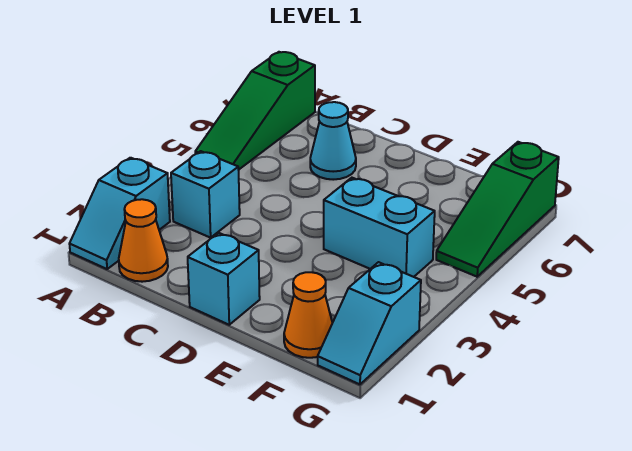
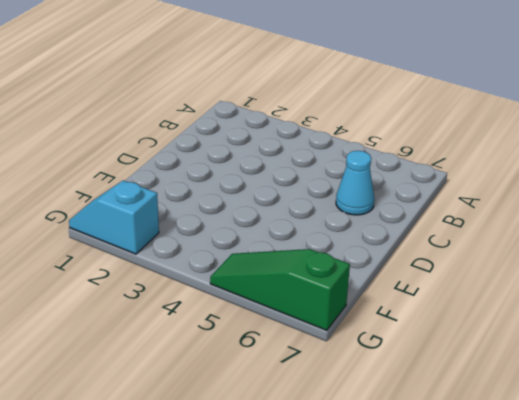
none -> cyan 1x2 slope [70,158,170,269]
none -> green 1x3 slope [195,52,315,170]

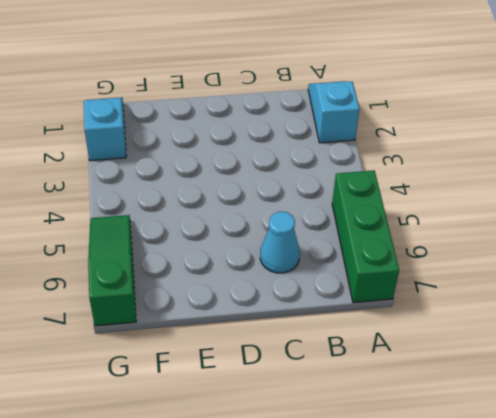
green 1x3 brick [332,170,399,303] -> green 1x3 slope [195,52,315,170]
none -> orange 1x1 cone [119,199,168,282]
none -> cyan 1x1 brick [171,151,240,238]

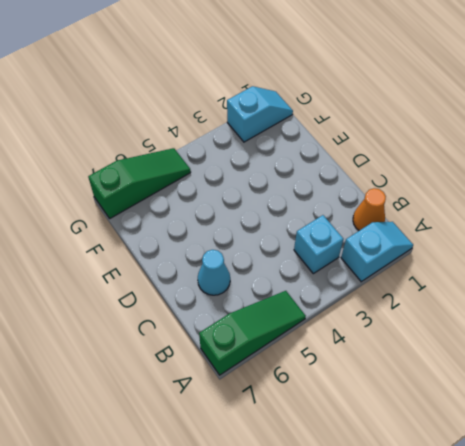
none -> cyan 1x1 brick [188,233,260,325]
none -> cyan 1x2 brick [324,178,435,277]

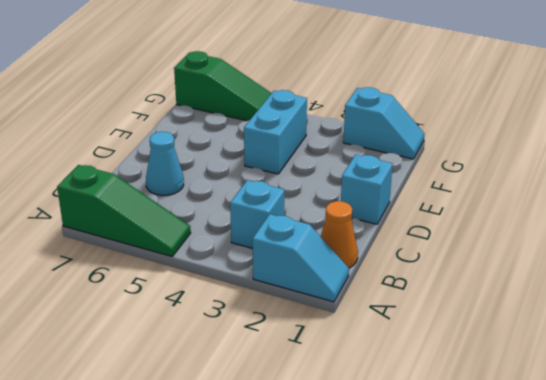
none -> orange 1x1 cone [284,272,332,358]

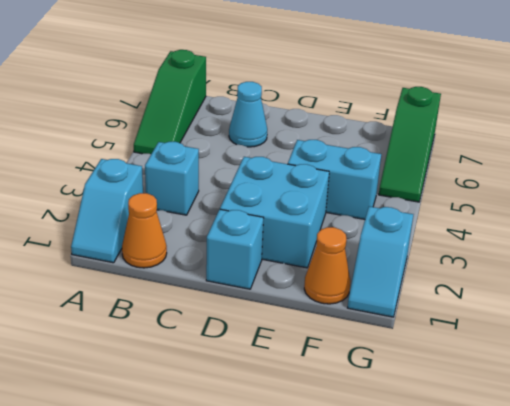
cyan 2x2 brick [220,157,329,268] -> none

